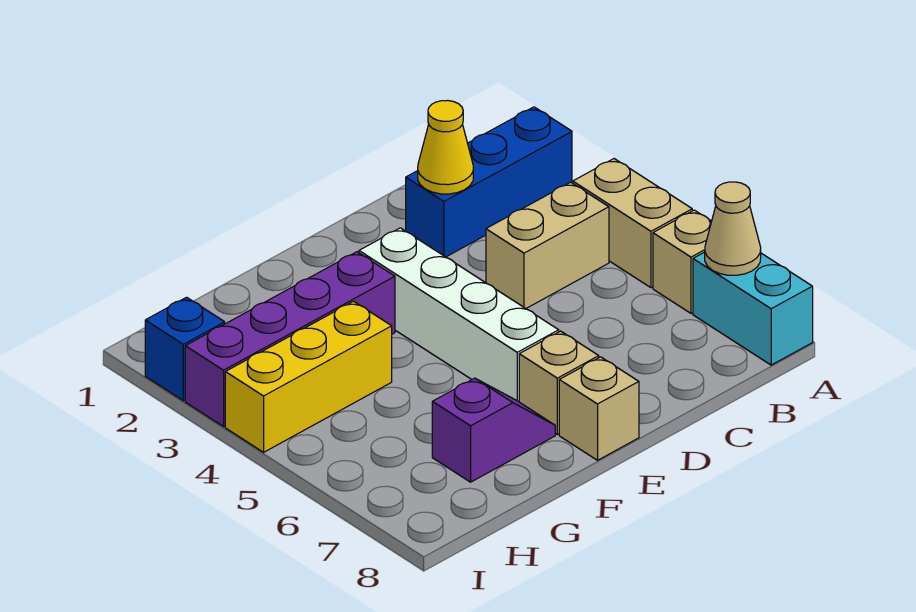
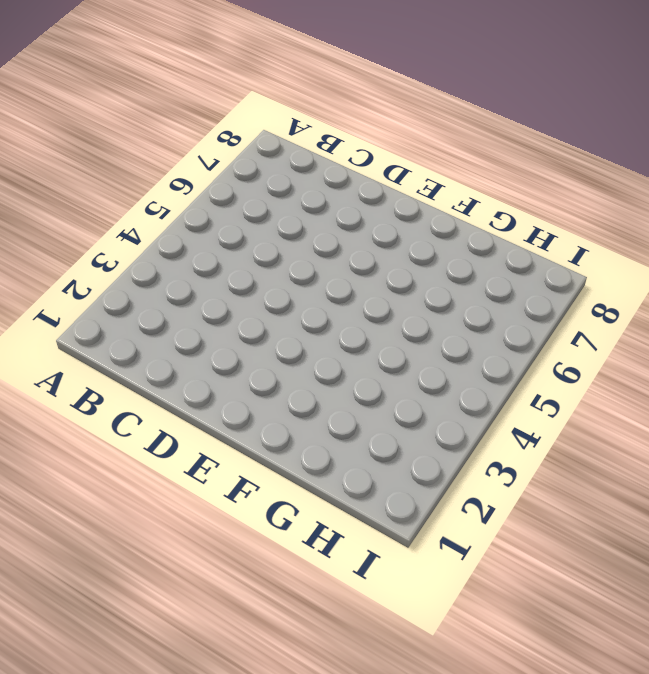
none -> blue 1x3 brick [406,107,572,257]
none -> tan 1x2 brick [573,159,692,288]
none -> tan 1x1 brick [653,210,712,313]

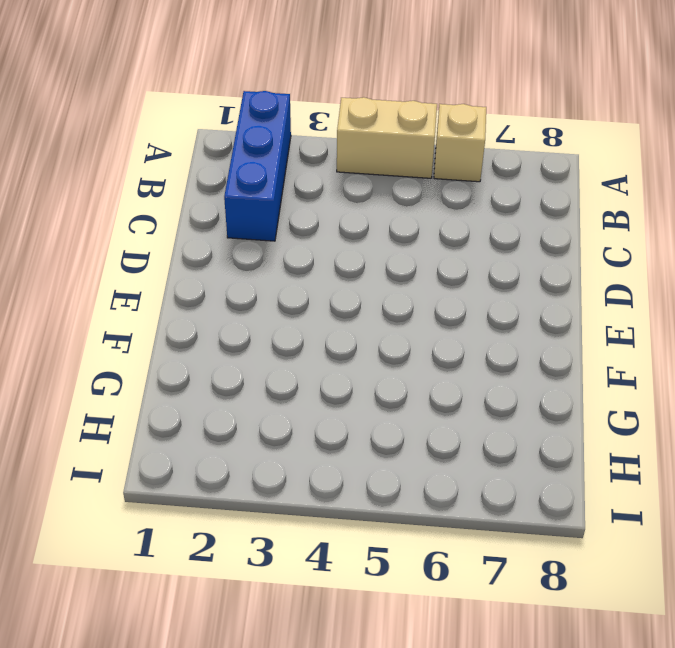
none -> cyan 1x2 brick [693,252,813,365]
none -> tan 1x2 brick [486,182,609,308]
none -> white 1x4 brick [359,228,559,402]

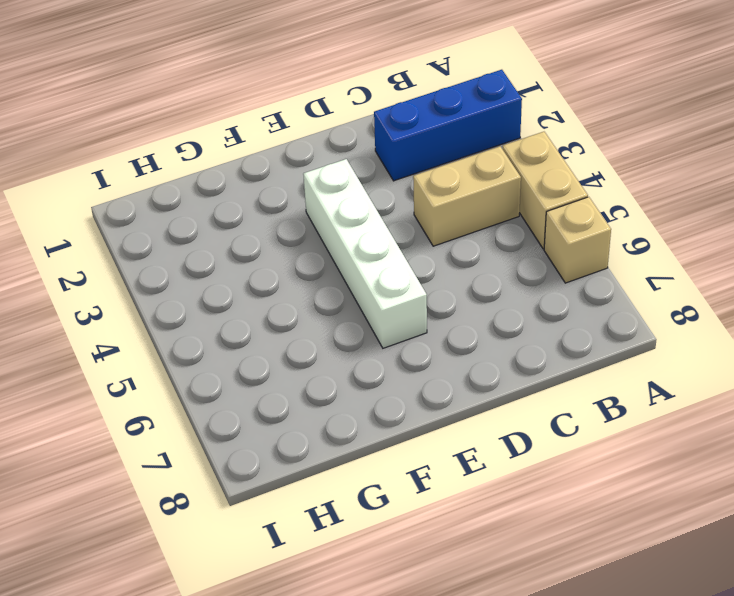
none -> cyan 1x2 brick [693,252,813,365]
none -> tan 1x1 brick [519,331,599,435]
none -> tan 1x1 brick [559,357,639,460]

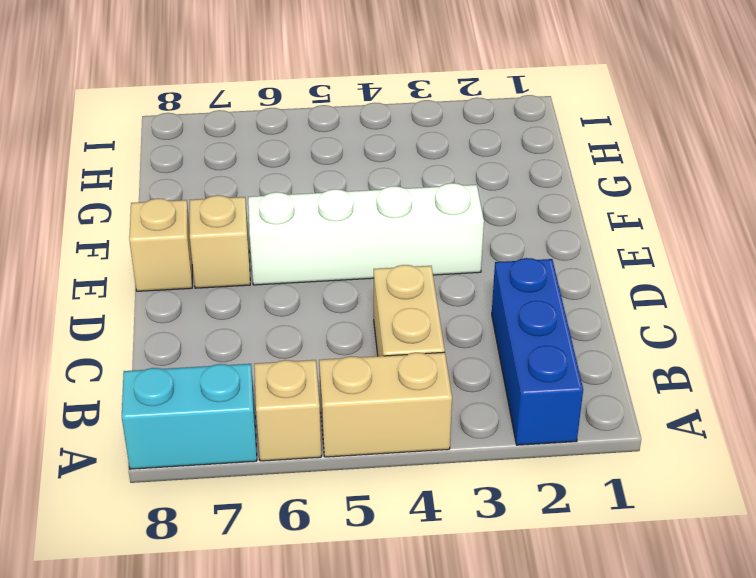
none -> purple 1x4 brick [185,252,395,427]
none -> purple 1x2 slope [432,378,555,482]
none -> yellow 1x3 brick [225,301,392,452]

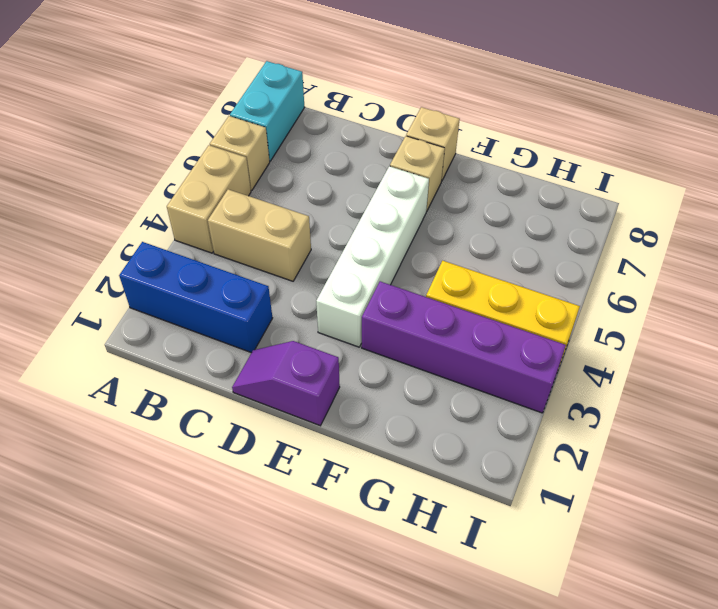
purple 1x2 slope [232,341,340,426] -> purple 1x2 slope moved to [432,378,555,482]
none -> blue 1x1 brick [145,297,225,401]
none -> tan 1x1 cone [705,182,761,275]
none -> yellow 1x1 cone [418,100,473,194]

